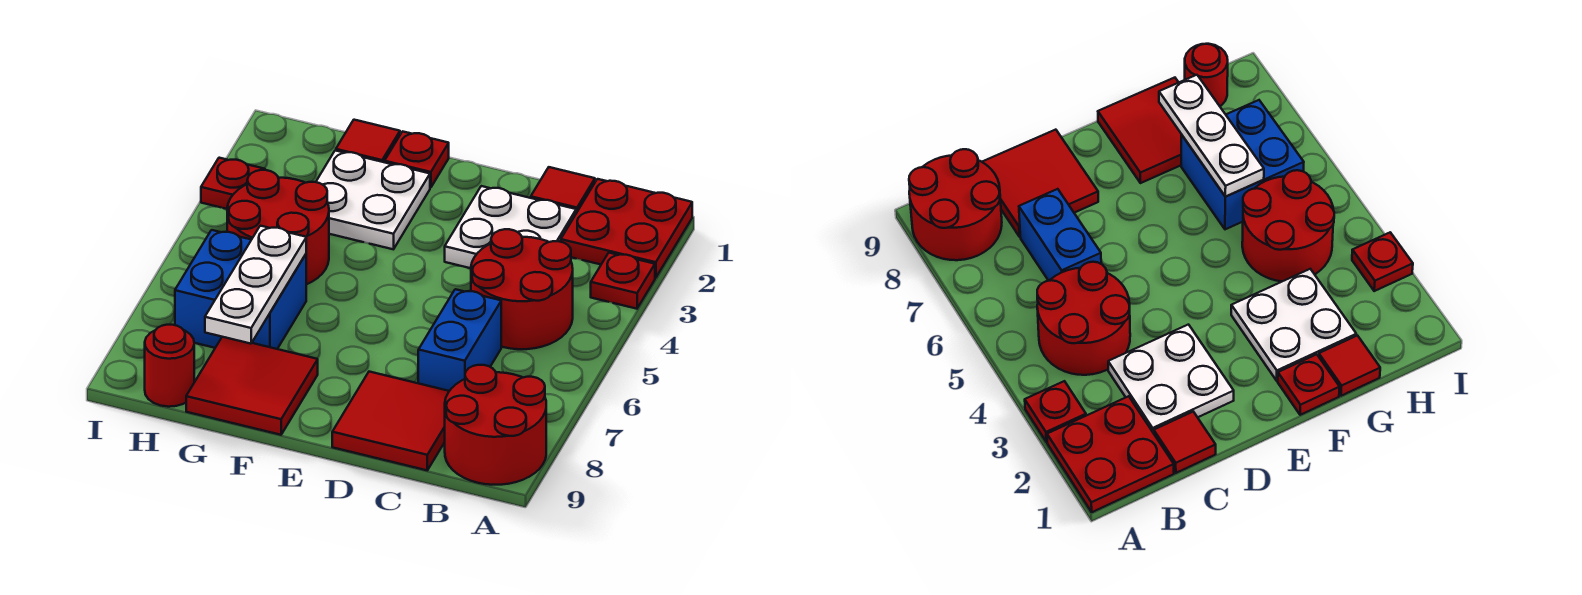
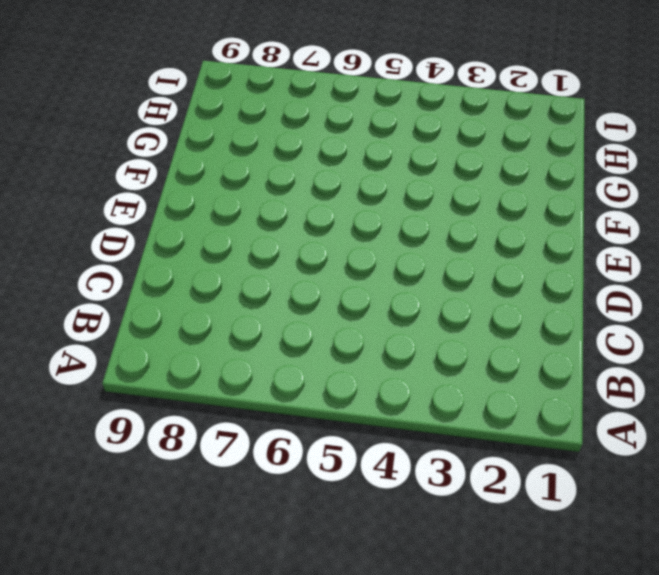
none -> red 2x2 plate [561,179,692,278]
none -> red 1x1 plate [591,253,655,309]
none -> red 2x2 round brick [445,365,546,485]

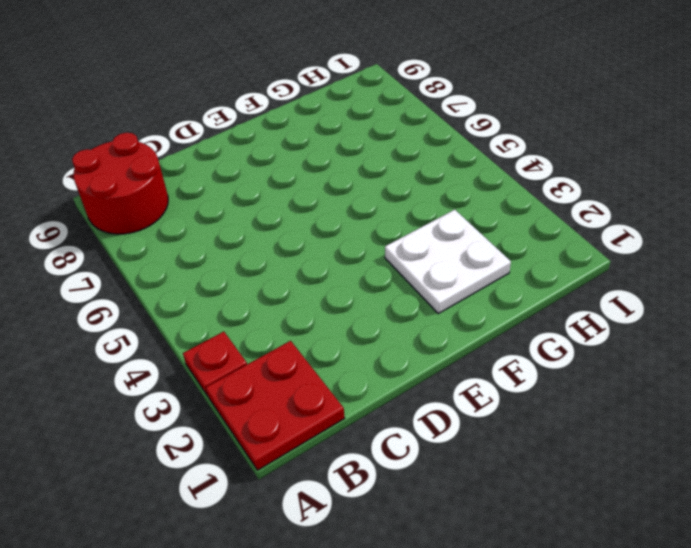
none -> red 2x2 round brick [471,229,573,349]
none -> red 1x1 tile [531,167,595,213]
none -> white 2x2 plate [445,186,576,268]

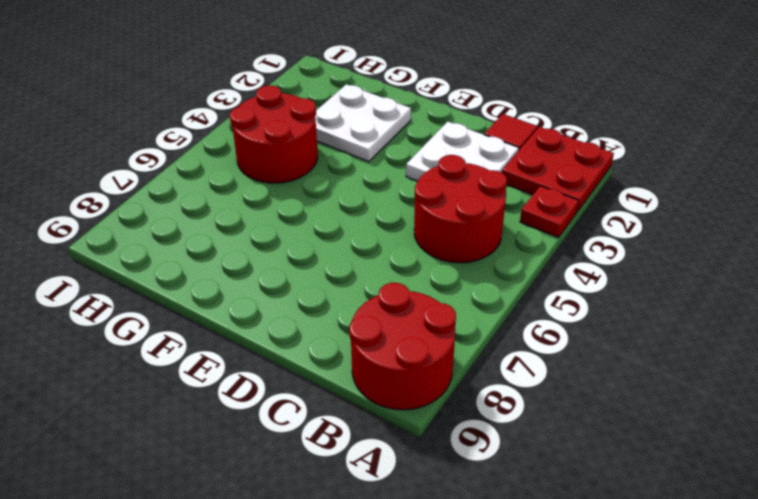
none -> blue 1x2 brick [418,289,501,391]
none -> red 2x2 tile [332,372,449,470]
none -> red 1x1 plate [385,131,449,188]

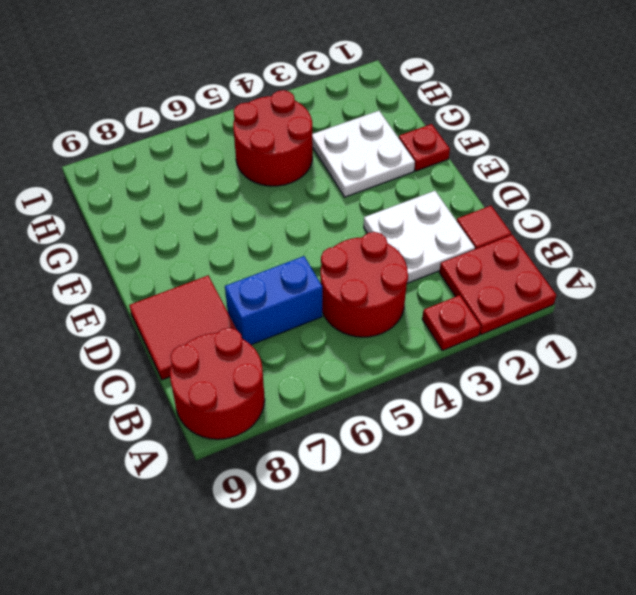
none -> red 2x2 tile [186,337,318,435]
none -> red 1x1 tile [336,120,400,162]
none -> blue 2x2 brick [175,230,306,349]

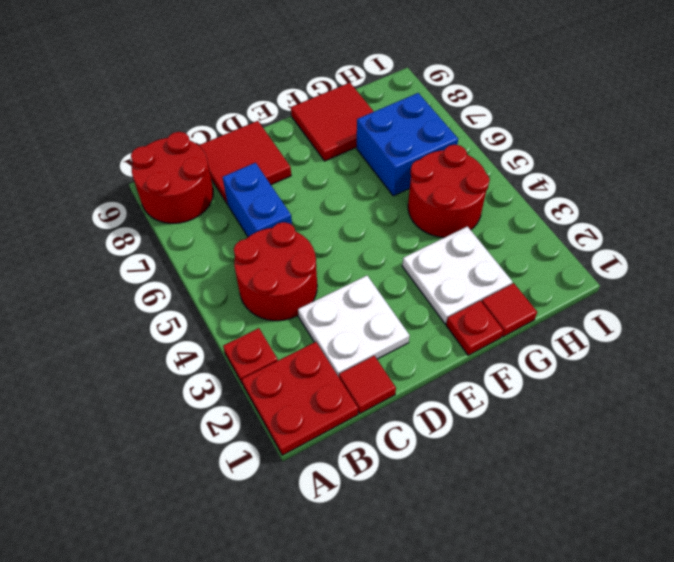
none -> red 1x1 round brick [145,325,194,407]
none -> red 1x1 plate [201,158,265,209]
none -> white 1x3 plate [205,226,306,344]

